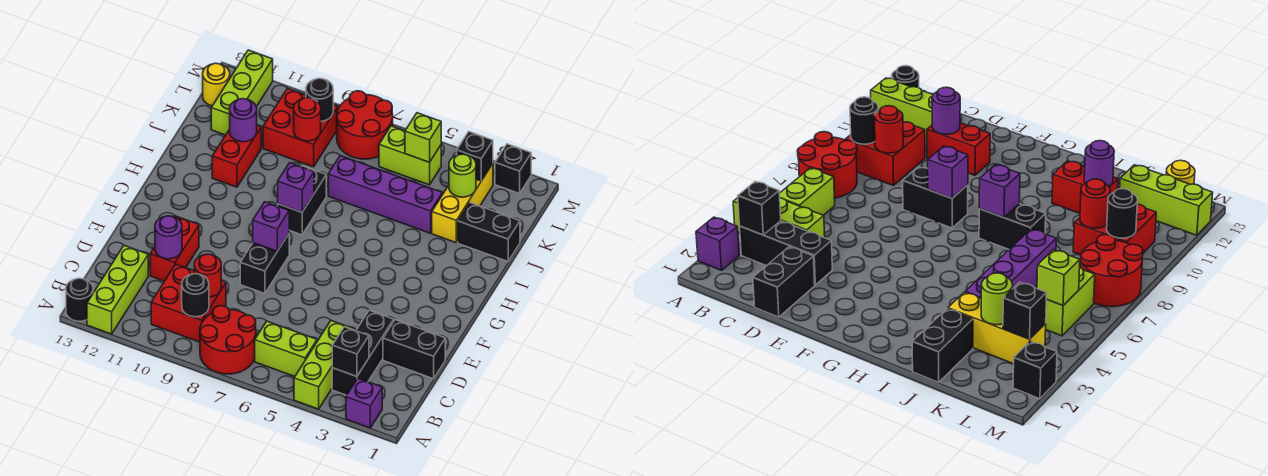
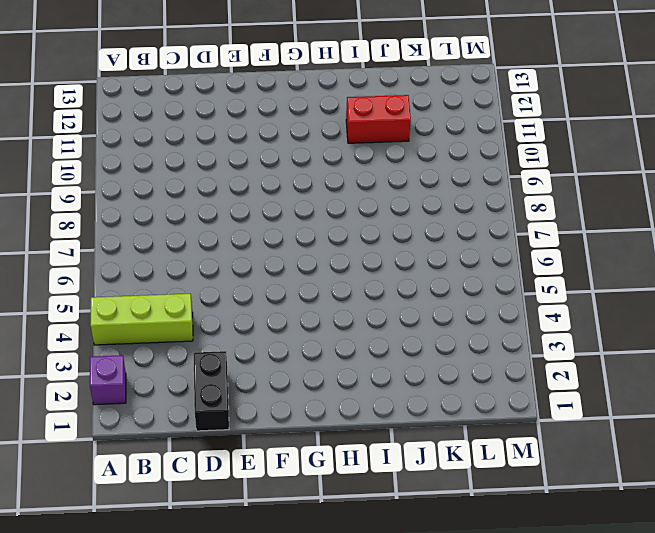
none -> red 2x2 round brick [200,306,256,374]
none -> lime 1x3 brick [87,246,148,334]
none -> black 1x1 round brick [66,278,93,321]
none -> black 1x3 brick [332,310,394,395]

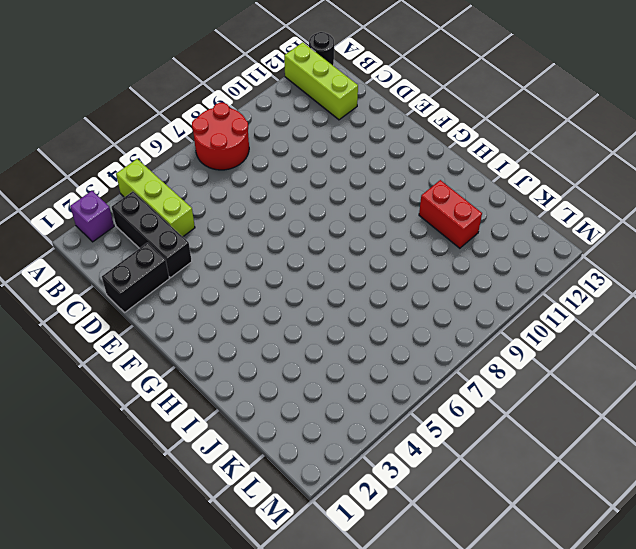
none -> lime 1x2 brick [255,321,317,376]
none -> red 2x2 brick [151,264,226,342]
none -> red 1x2 brick [150,216,199,281]
none -> black 1x2 brick [240,234,289,293]

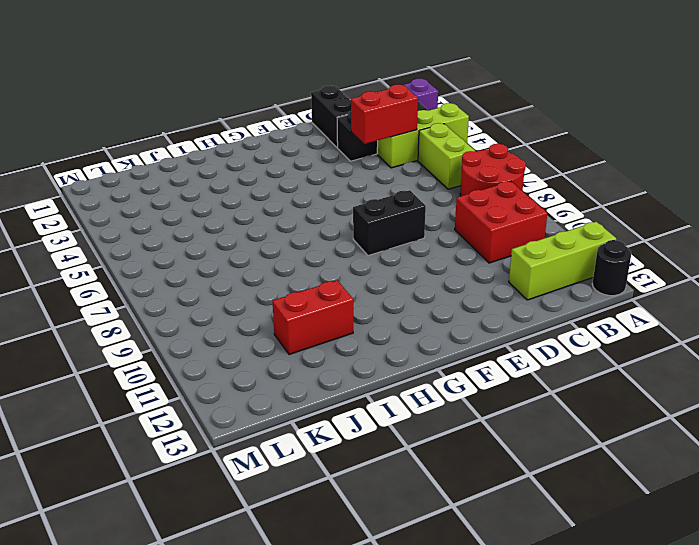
red 1x2 brick [351,84,418,144] -> red 1x2 brick moved to [150,216,199,281]
none -> black 1x2 brick [278,166,326,235]
none -> black 1x2 brick [458,203,520,261]
none -> yellow 1x3 brick [432,164,493,243]
none -> purple 1x4 brick [328,156,442,233]

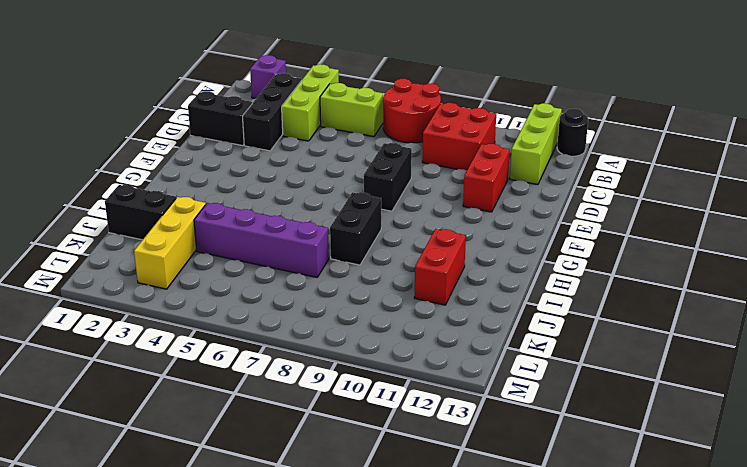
none -> red 2x2 brick [263,88,338,167]
none -> lime 1x3 brick [211,50,273,135]
none -> lime 1x2 brick [379,126,441,185]
none -> red 2x2 round brick [337,91,393,159]

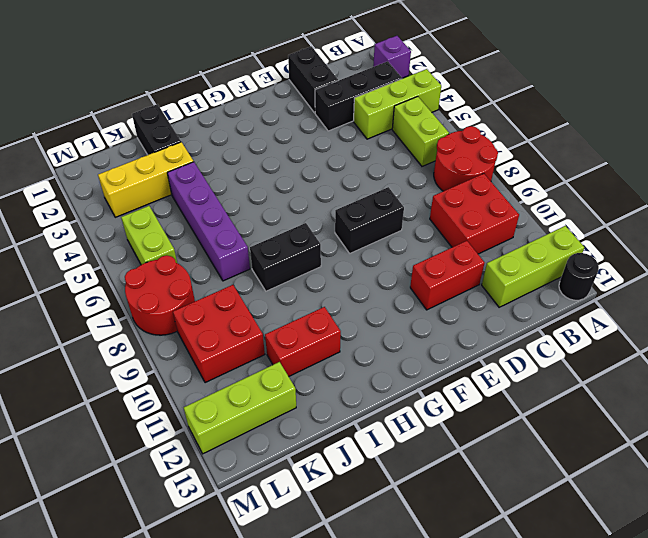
none -> yellow 1x1 round brick [203,63,230,106]
none -> black 1x1 brick [495,144,531,194]
none -> black 1x1 brick [332,327,369,376]
none -> black 1x1 round brick [182,274,209,317]

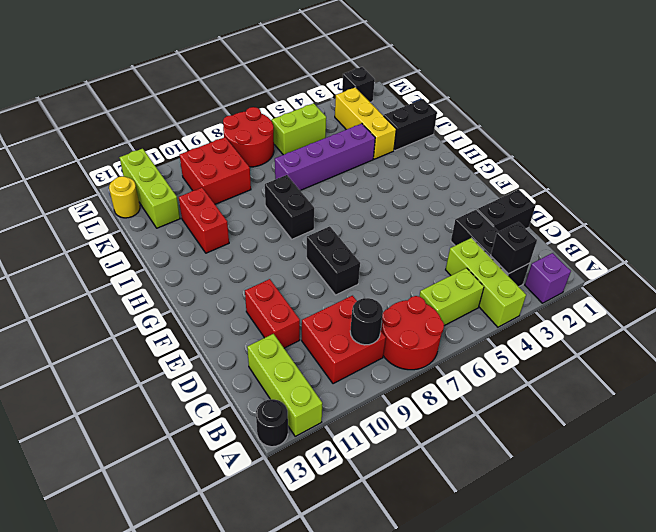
none -> red 1x1 round brick [194,254,221,297]
none -> purple 1x1 round brick [155,216,182,259]
none -> purple 1x1 brick [253,202,289,251]
none -> purple 1x1 brick [278,163,314,212]

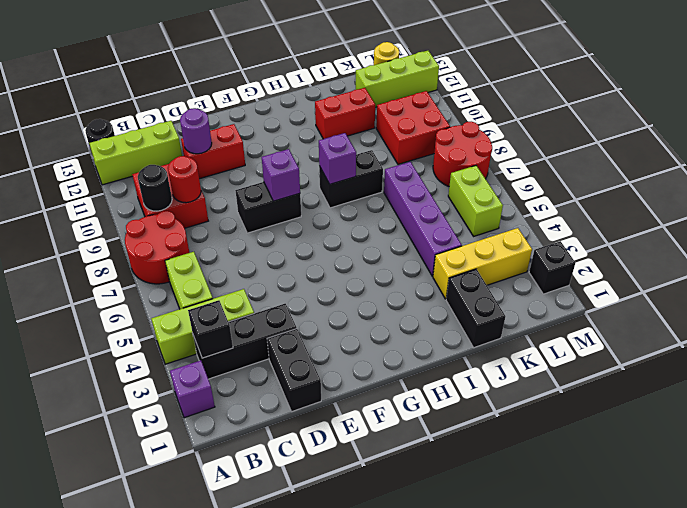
none -> purple 1x1 round brick [230,99,257,142]
none -> lime 1x1 round brick [449,154,476,197]
none -> red 1x1 round brick [294,98,321,141]
none -> black 1x1 brick [457,132,493,181]

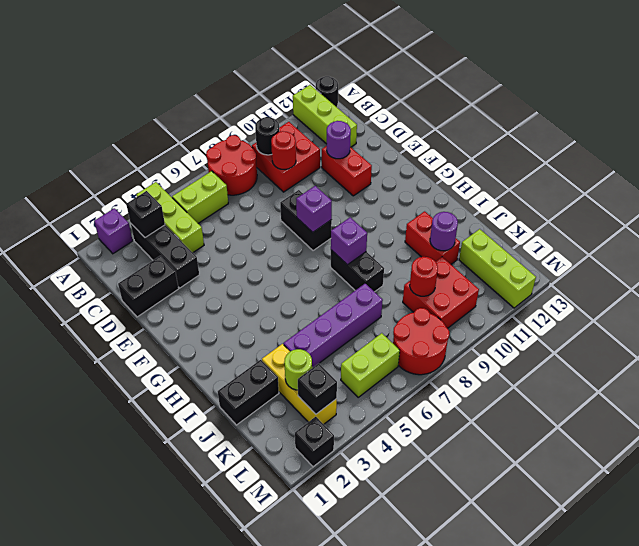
none -> yellow 1x1 round brick [203,63,230,106]
none -> lime 1x1 brick [405,113,441,162]
none -> black 1x1 round brick [306,78,333,121]

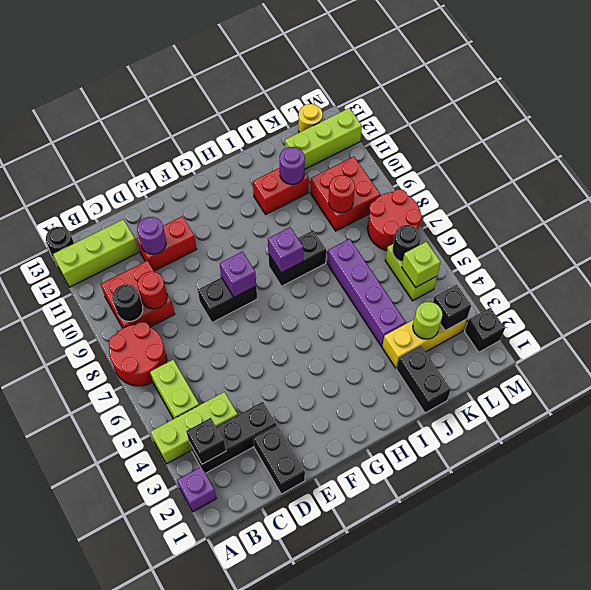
black 1x1 round brick [392,225,421,262] -> black 1x1 round brick moved to [306,78,333,121]

